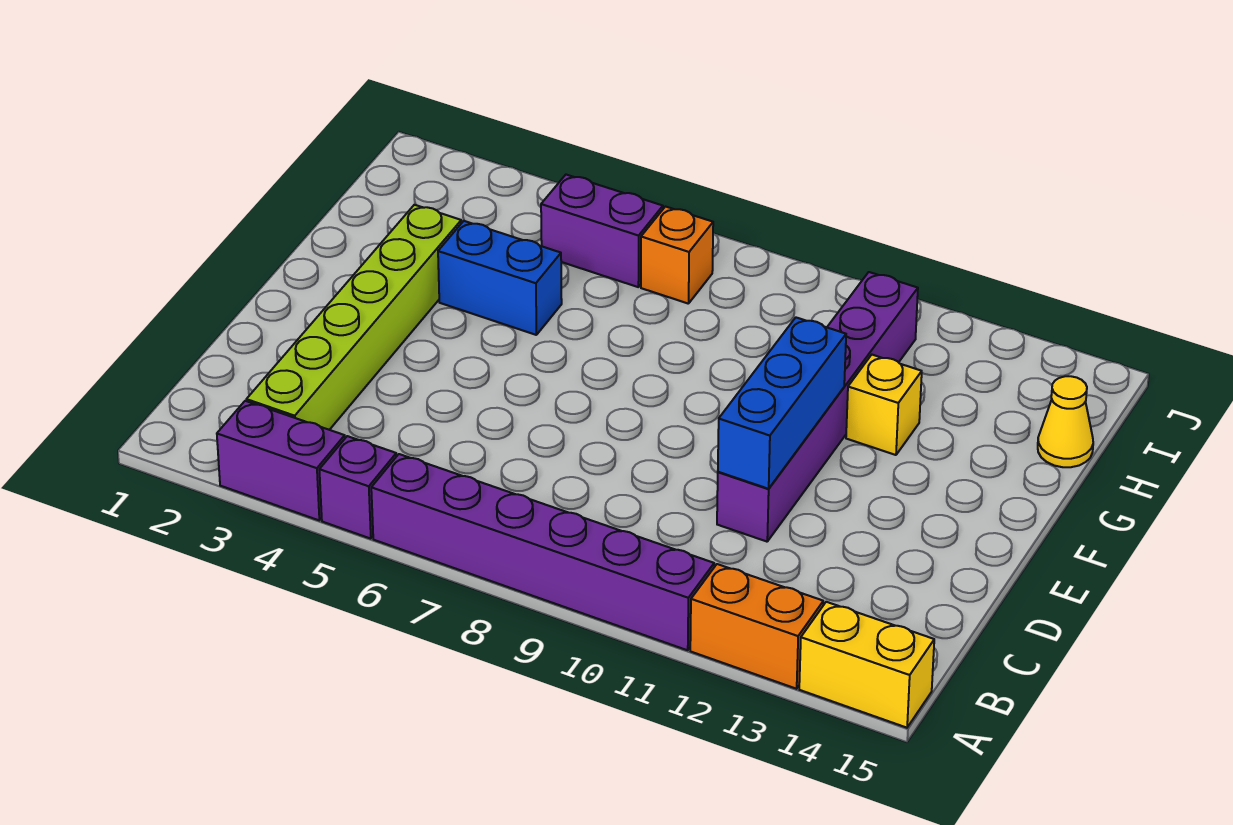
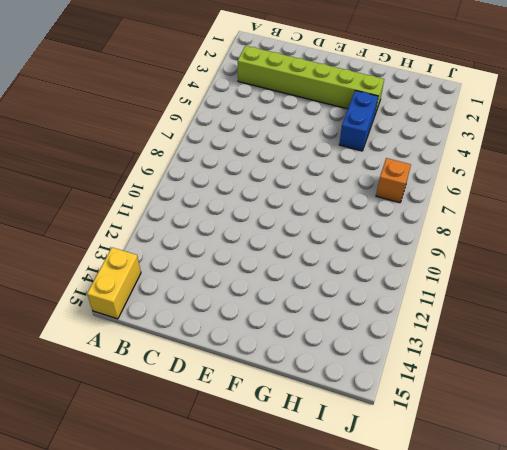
none -> purple 1x2 brick [217,401,345,520]
none -> purple 1x1 brick [319,436,396,539]
none -> purple 1x6 brick [371,454,714,650]

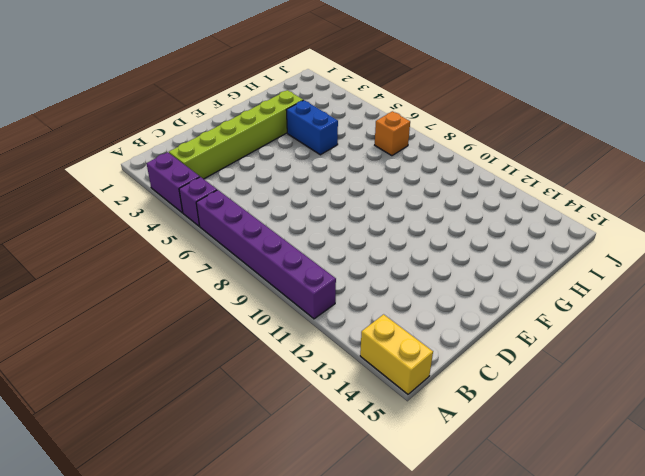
none -> orange 1x2 brick [690,564,823,689]
none -> purple 1x6 brick [717,272,918,542]
none -> yellow 1x1 brick [846,355,922,455]

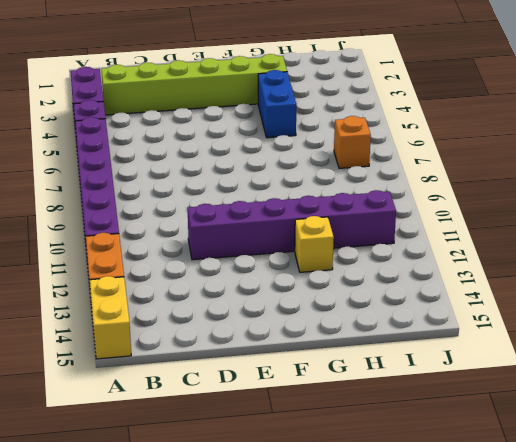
none -> yellow 1x1 cone [1038,376,1093,467]
none -> purple 1x2 brick [541,175,663,287]
none -> blue 1x3 brick [718,318,846,489]

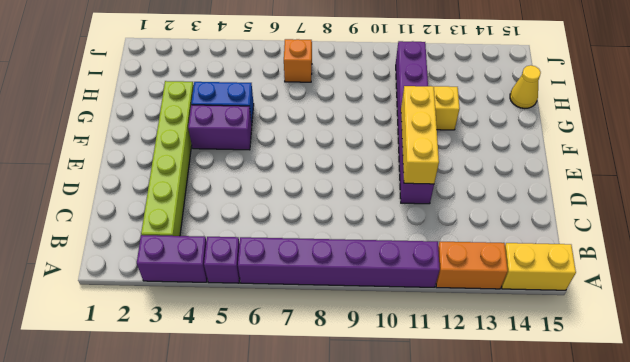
yellow 1x3 brick [401,86,439,184] -> blue 1x3 brick [718,318,846,489]
purple 1x2 brick [188,105,252,150] -> purple 1x2 brick moved to [541,175,663,287]

